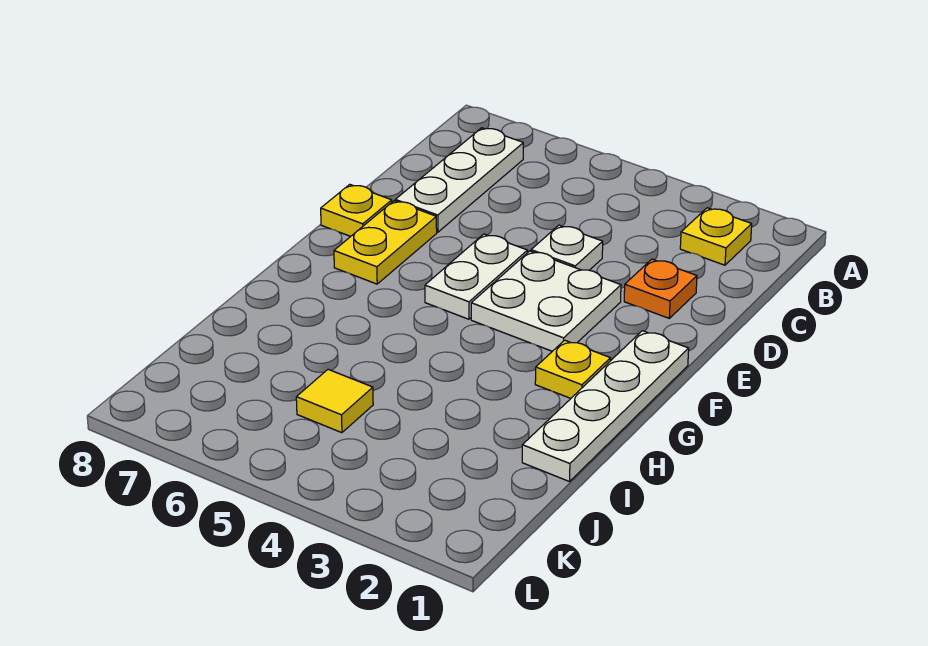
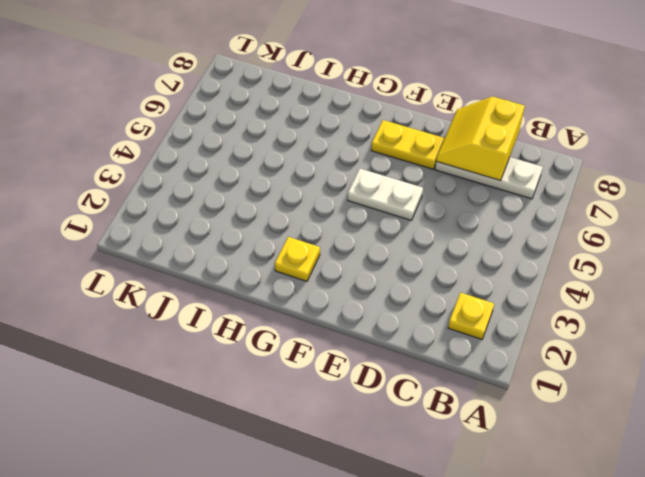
yellow 2x2 slope [436,97,525,181] -> none
none -> orange 1x1 plate [624,259,697,318]
none -> white 1x1 plate [531,225,603,270]

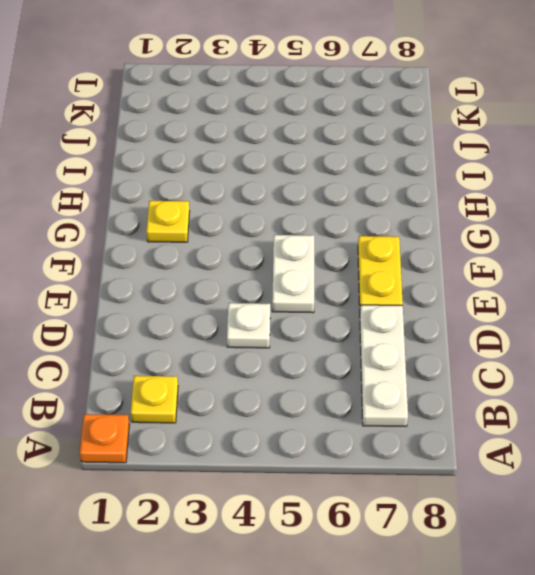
orange 1x1 plate [80,414,130,463] -> orange 1x1 plate moved to [624,259,697,318]
none -> white 2x2 plate [471,251,621,351]
none -> yellow 1x1 plate [321,185,392,236]

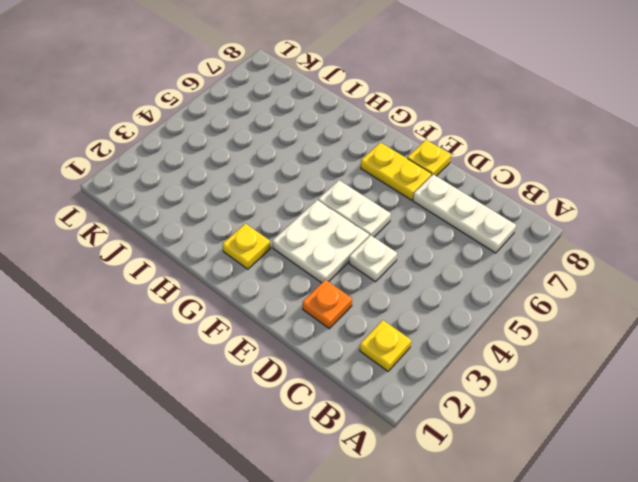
none -> white 1x4 plate [522,331,689,482]
none -> yellow 1x1 tile [296,369,373,433]

